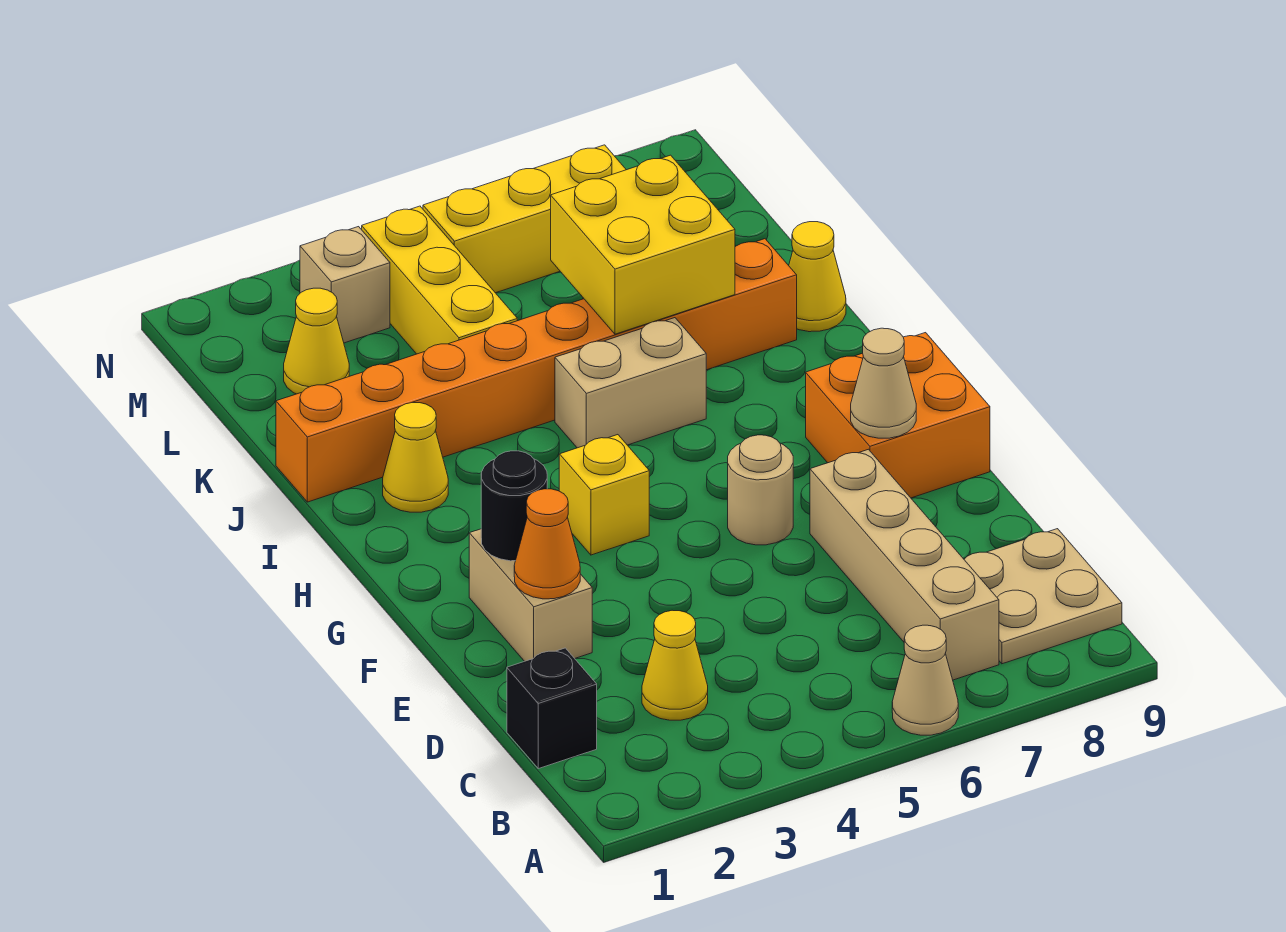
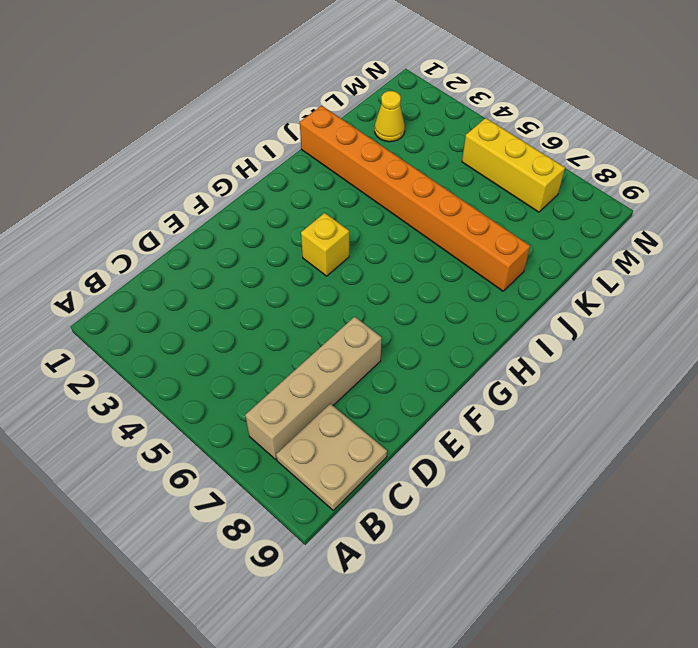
none -> tan 1x1 cone [892,625,958,735]
none -> black 1x1 brick [507,648,597,769]
none -> yellow 1x1 cone [642,610,708,720]

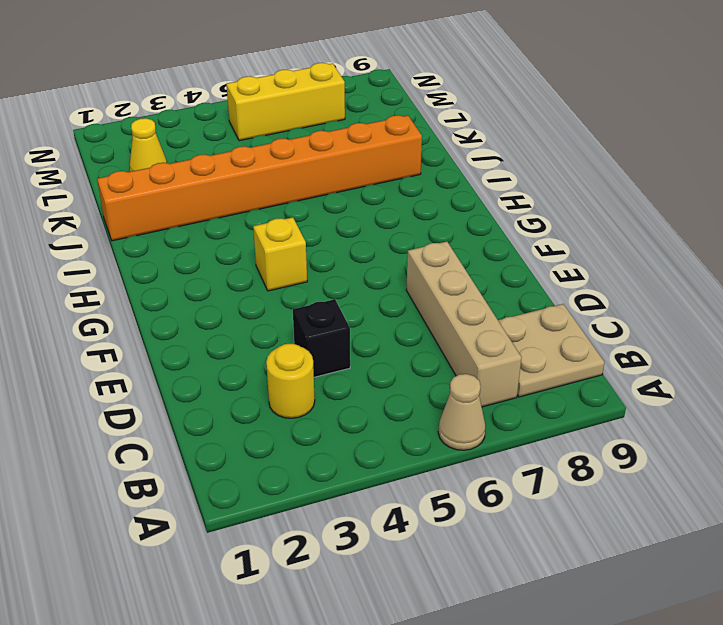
yellow 1x1 round brick [266,344,315,418] -> yellow 1x1 cone [642,610,708,720]
black 1x1 brick [293,299,350,377] -> black 1x1 brick moved to [507,648,597,769]
none -> tan 1x2 brick [469,529,592,661]
none -> tan 1x1 round brick [728,435,793,545]
none -> orange 2x2 brick [806,333,990,498]

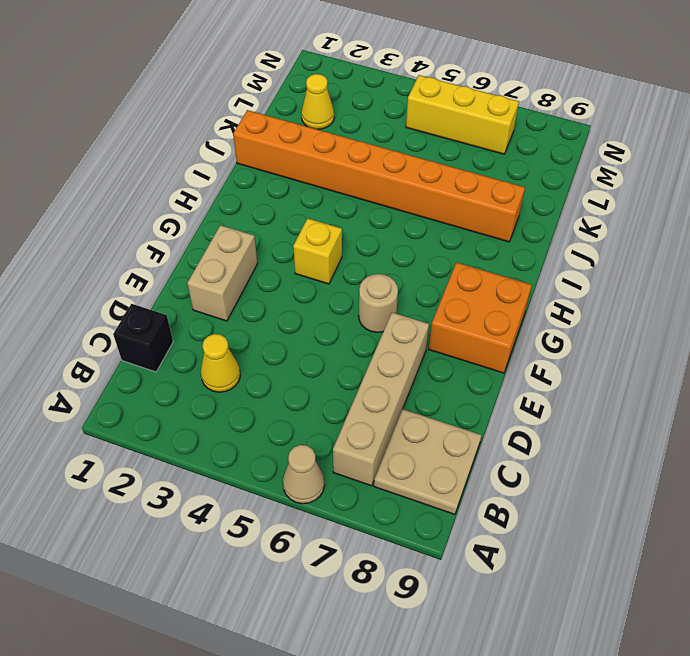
none -> yellow 1x1 cone [383,402,448,512]
none -> tan 1x2 brick [555,318,706,448]
none -> yellow 1x1 cone [789,222,846,332]

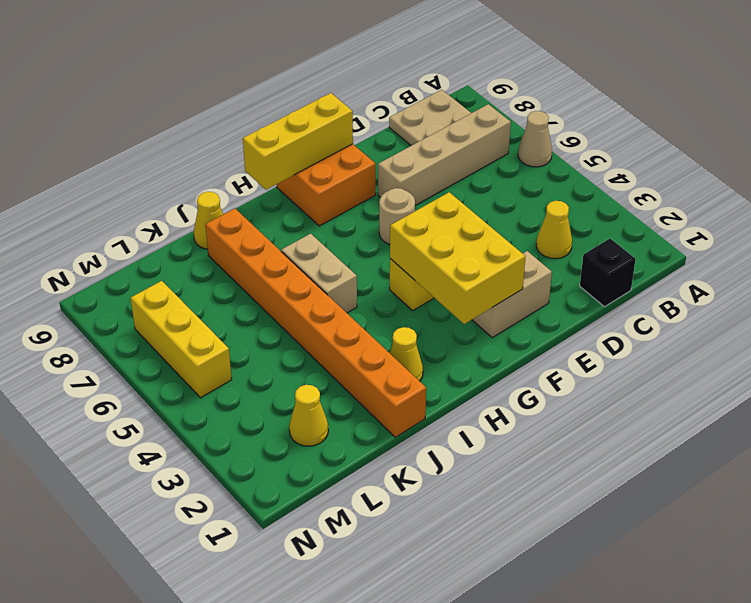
yellow 2x3 brick [390,192,526,324] -> black 1x1 round brick [481,451,547,561]
yellow 1x3 brick [243,93,353,190] -> yellow 1x3 brick moved to [362,206,517,354]
none -> tan 1x1 brick [300,227,390,343]
none -> orange 1x1 cone [514,489,580,599]
none -> tan 1x1 cone [851,328,916,438]

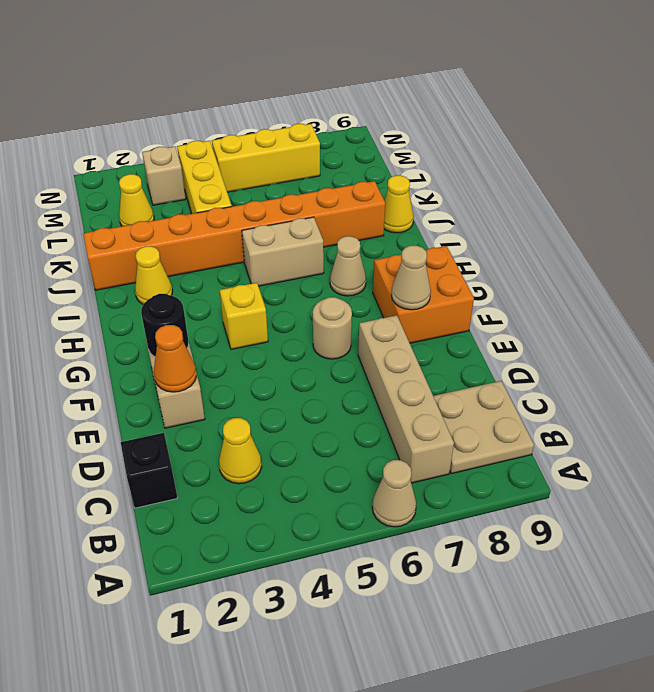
tan 1x1 cone [330,236,366,296] -> none
none -> yellow 2x2 brick [551,155,735,334]

